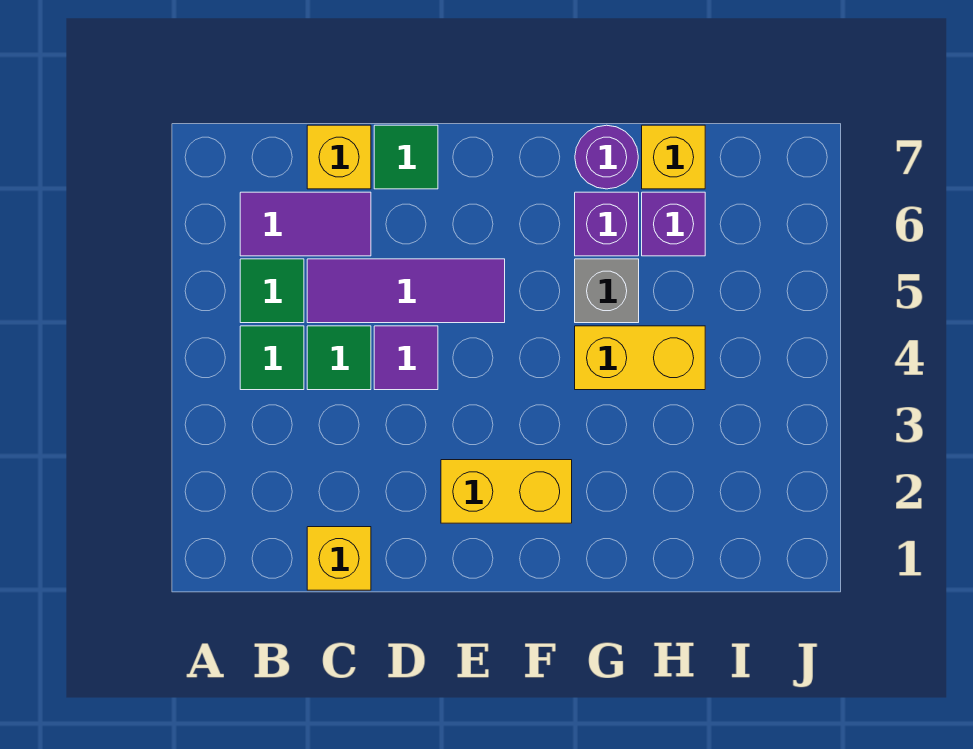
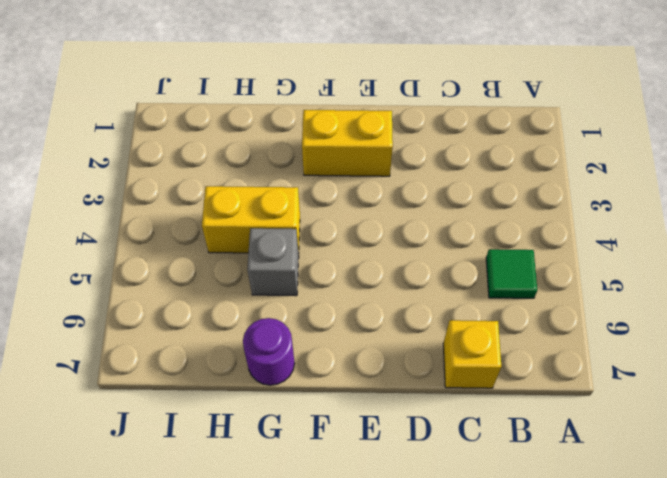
none -> green 1x1 tile [240,326,304,390]
none -> purple 1x2 tile [240,192,371,256]
none -> yellow 1x1 brick [307,527,371,590]

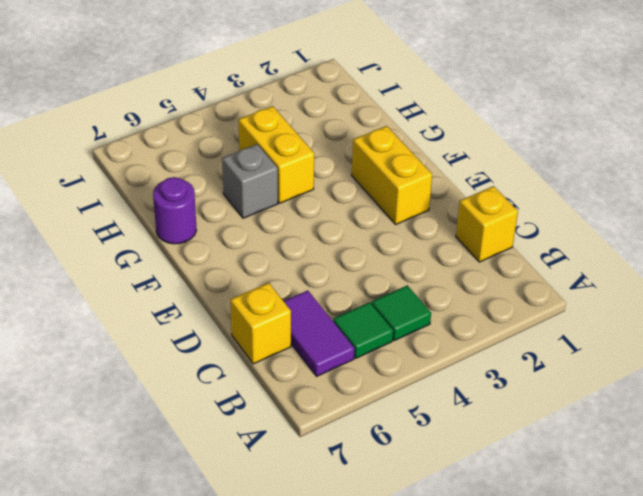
none -> green 1x1 tile [307,326,371,390]
none -> purple 1x3 tile [307,259,505,323]
none -> purple 1x1 tile [374,326,438,390]

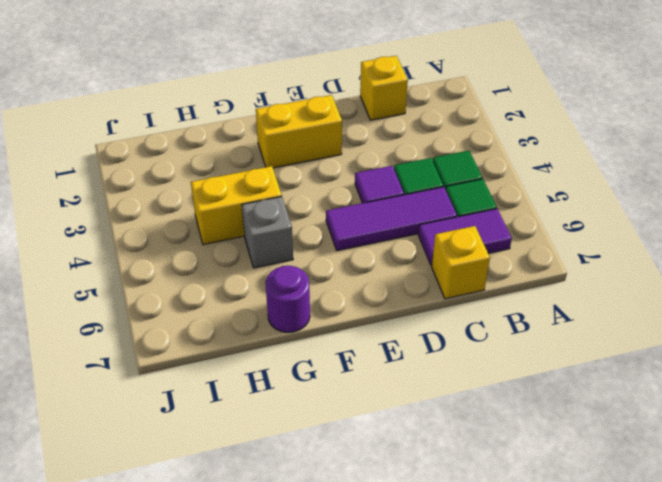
none -> green 1x1 tile [374,125,438,189]
none -> purple 1x1 brick [575,192,639,256]
none -> purple 1x1 brick [642,192,705,256]

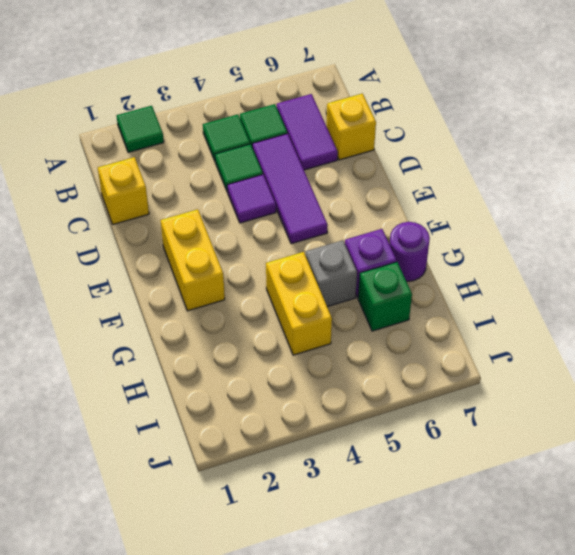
green 1x1 tile [116,106,164,152] -> green 1x1 tile moved to [374,125,438,189]
green 1x1 brick [358,262,412,331] -> purple 1x1 brick [642,192,705,256]
none -> yellow 1x1 brick [642,125,705,189]

